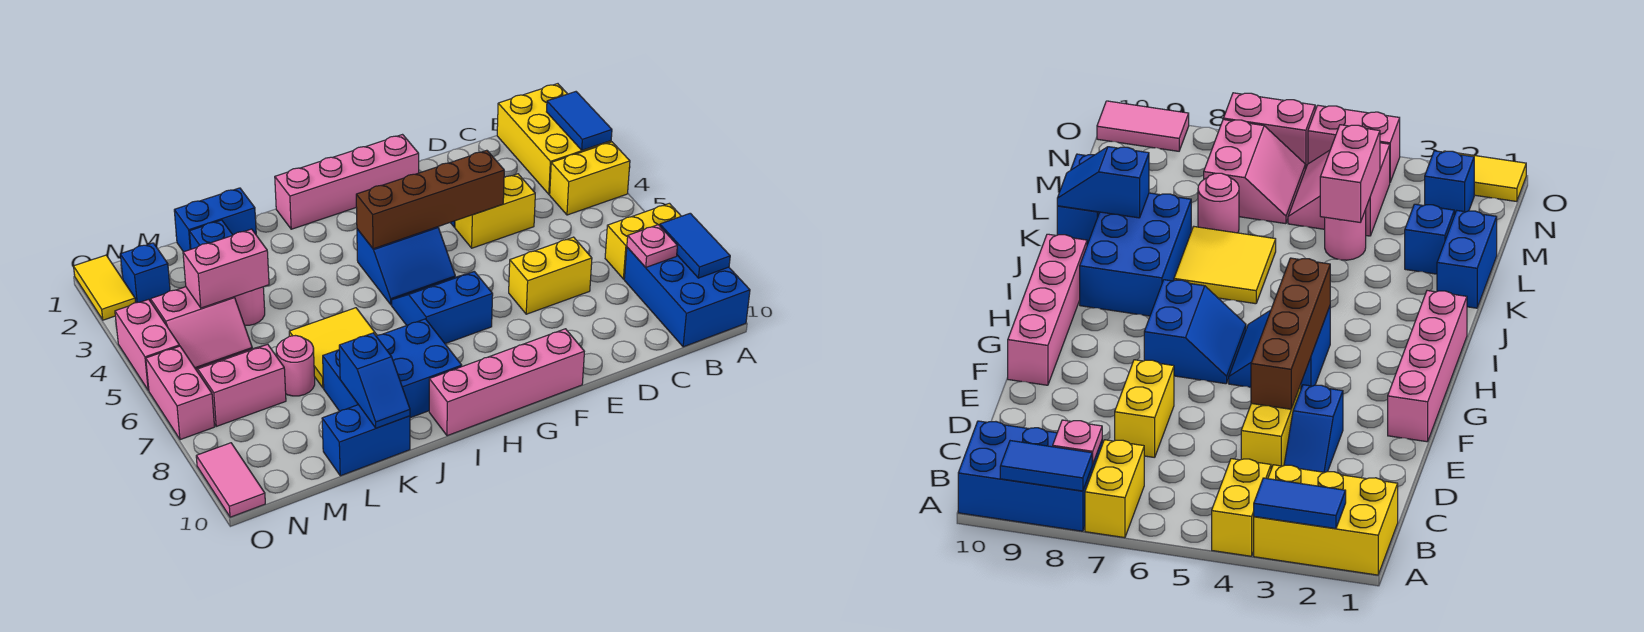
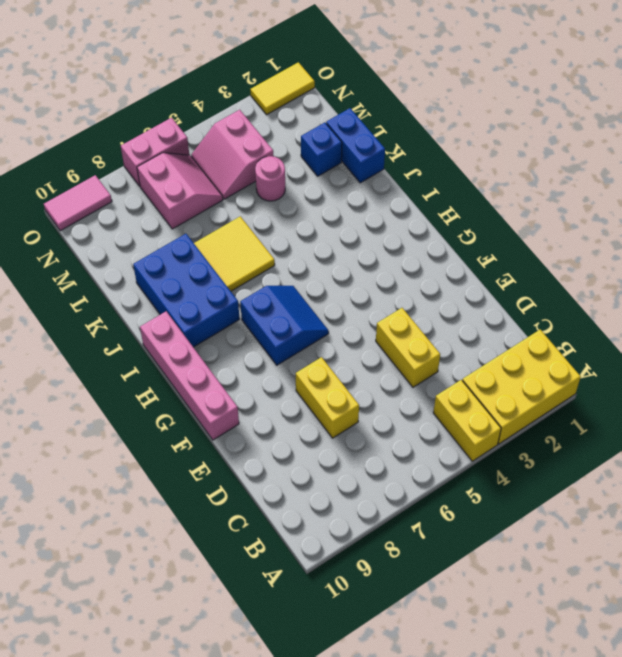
none -> yellow 1x2 brick [605,203,681,279]
none -> blue 2x3 brick [624,247,750,347]
none -> blue 1x2 slope [1284,385,1343,472]
none -> pink 1x4 brick [275,135,419,229]

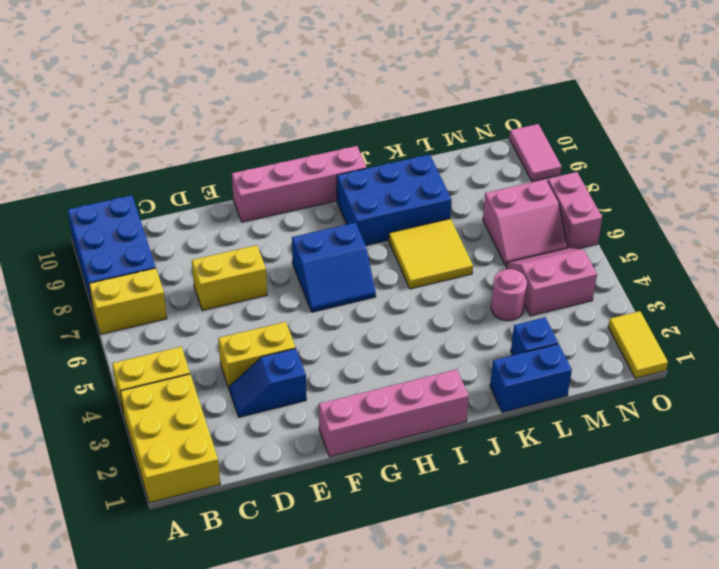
none -> blue 2x2 slope [357,227,455,305]
none -> blue 1x2 brick [322,405,410,476]
none -> pink 1x1 round brick [276,336,315,396]
none -> blue 1x1 brick [120,243,170,303]

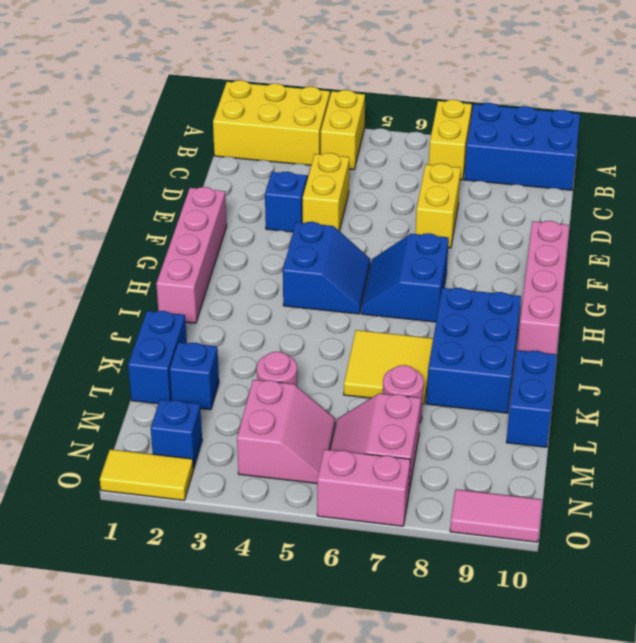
none -> pink 1x2 brick [115,299,179,390]
none -> blue 1x2 tile [547,92,612,150]
none -> blue 1x2 tile [660,213,730,278]
none -> pink 1x1 plate [627,225,677,267]

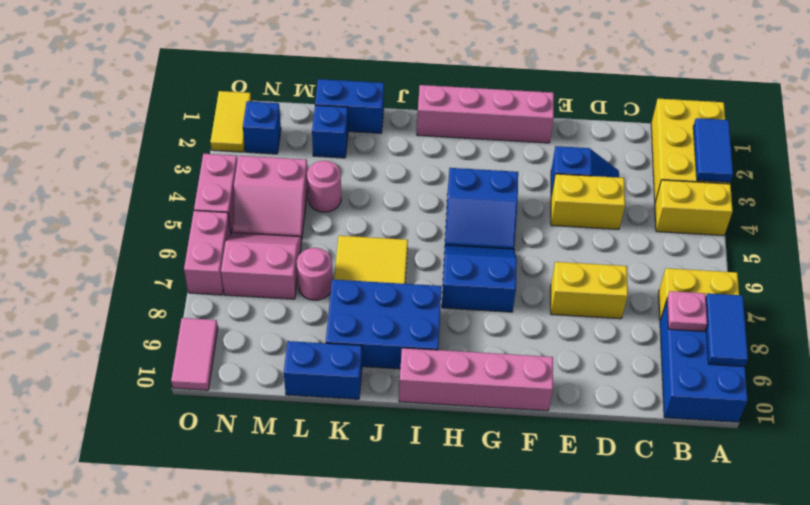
none -> brown 1x4 brick [356,150,504,249]
none -> blue 1x2 slope [339,333,410,428]
none -> pink 1x2 brick [183,229,269,308]

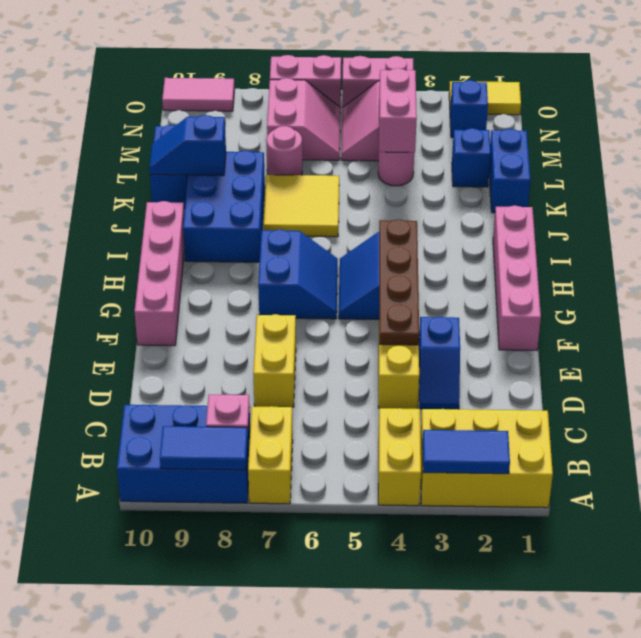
brown 1x4 plate [379,219,419,345] -> brown 1x4 brick [356,150,504,249]

